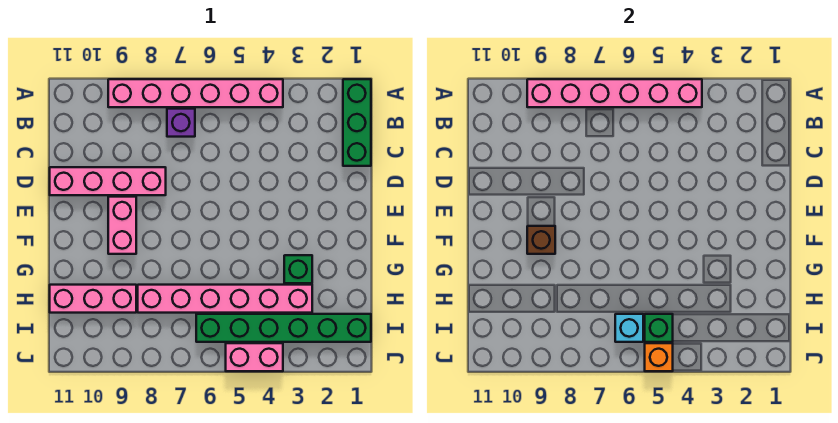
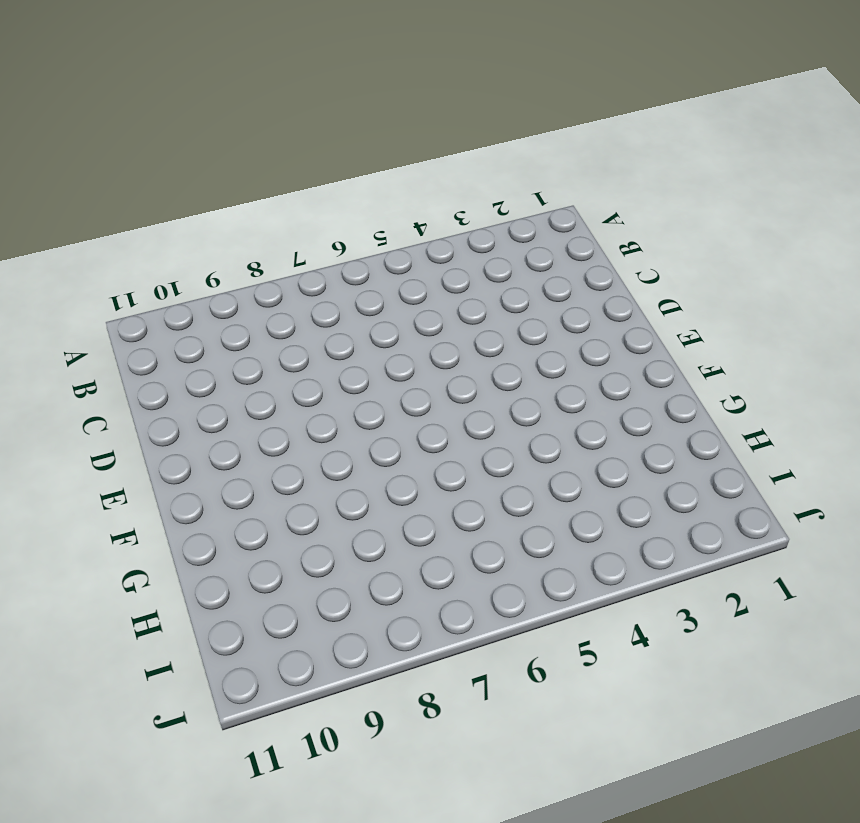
none -> green 1x3 brick [343,79,371,166]
none -> pink 1x6 brick [108,79,283,107]
none -> purple 1x1 brick [167,109,195,137]

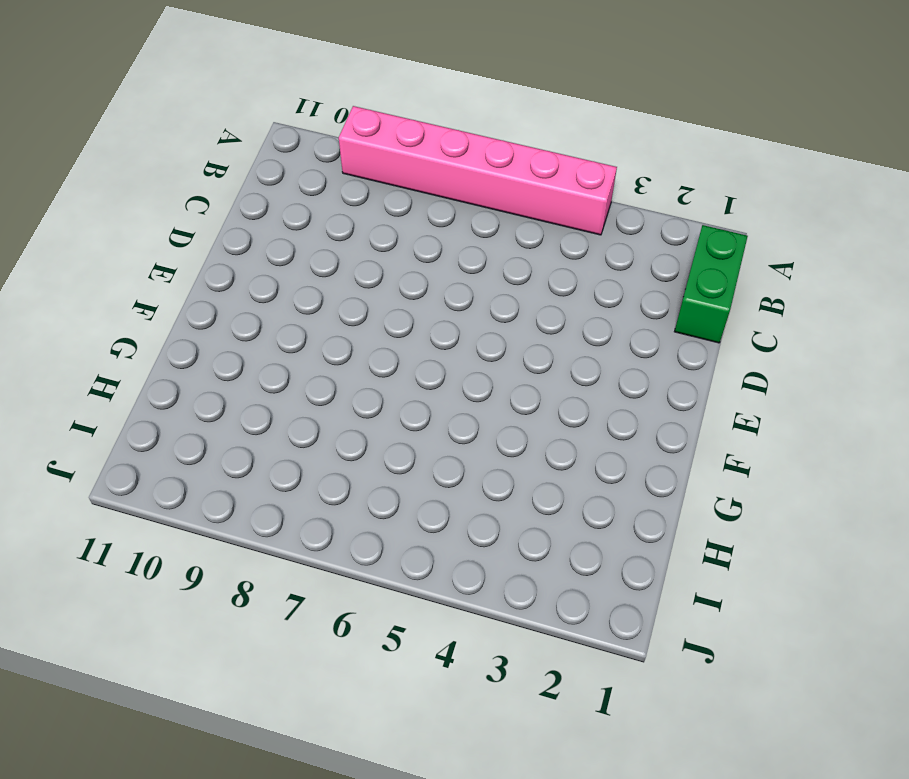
green 1x2 brick [674,225,748,343] -> green 1x3 brick [343,79,371,166]
none -> purple 1x1 brick [167,109,195,137]
none -> pink 1x4 brick [50,167,166,195]
none -> pink 1x2 brick [108,197,136,254]

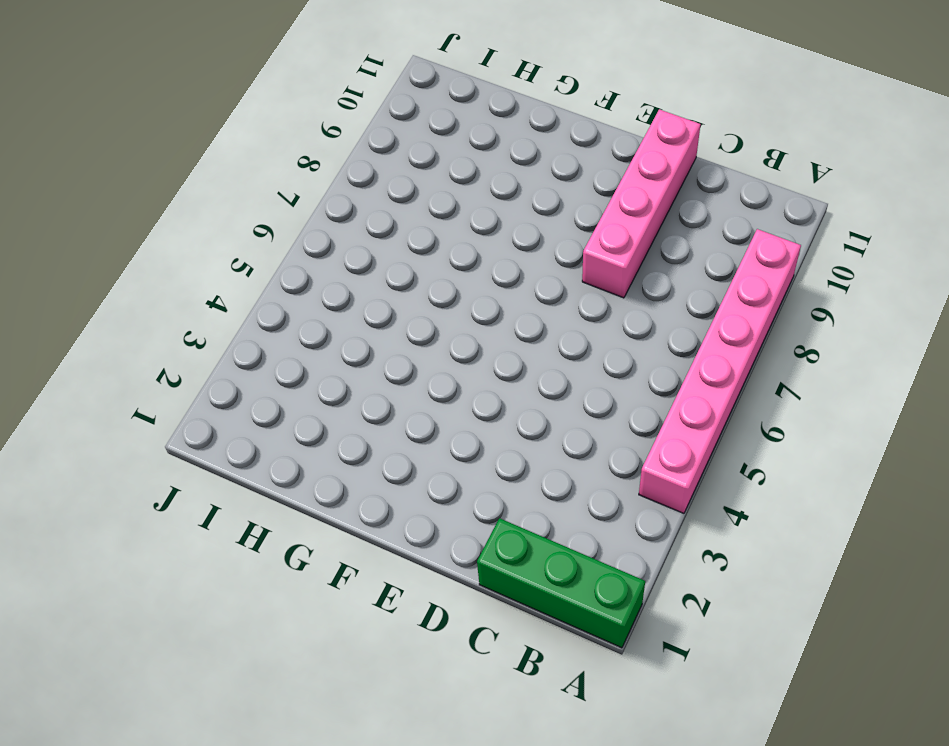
none -> purple 1x1 brick [167,109,195,137]
none -> pink 1x2 brick [108,197,136,254]
none -> green 1x1 brick [284,255,312,283]

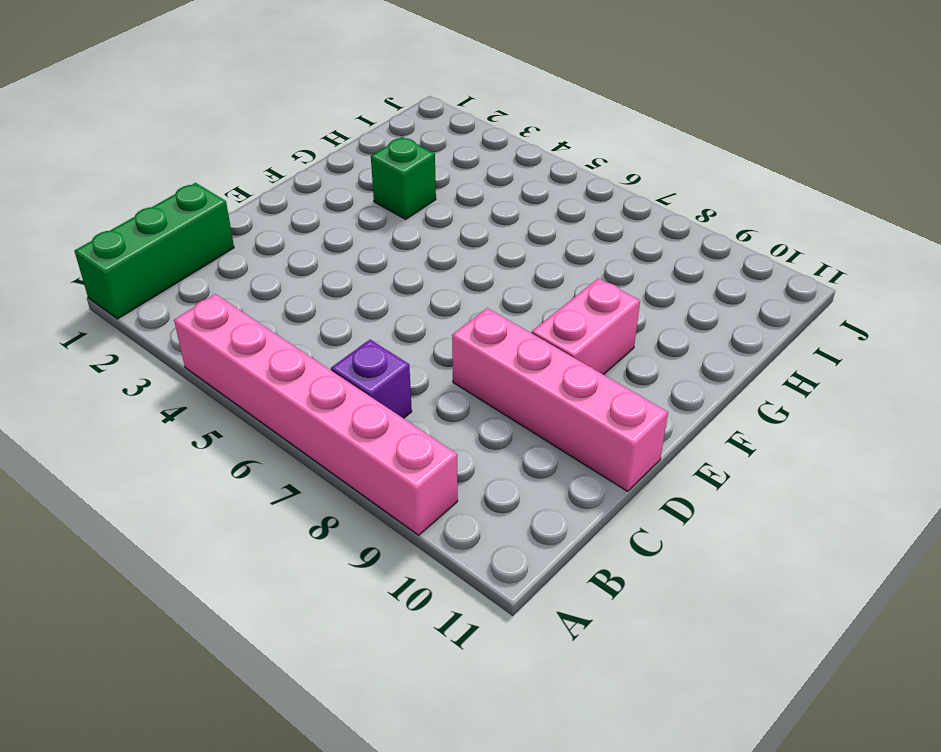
none -> pink 1x6 brick [138,285,312,313]
none -> pink 1x3 brick [50,285,136,313]
none -> green 1x6 brick [196,314,371,342]

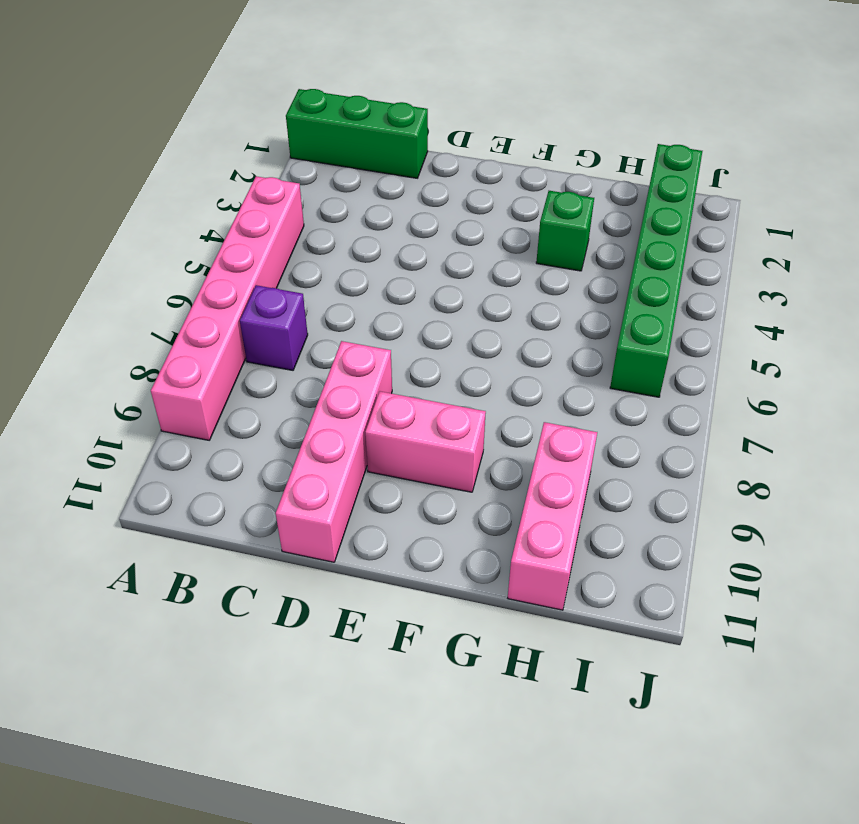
none -> pink 1x6 brick [138,285,312,313]
none -> pink 1x2 brick [226,343,283,371]
none -> pink 1x6 brick [527,79,702,107]

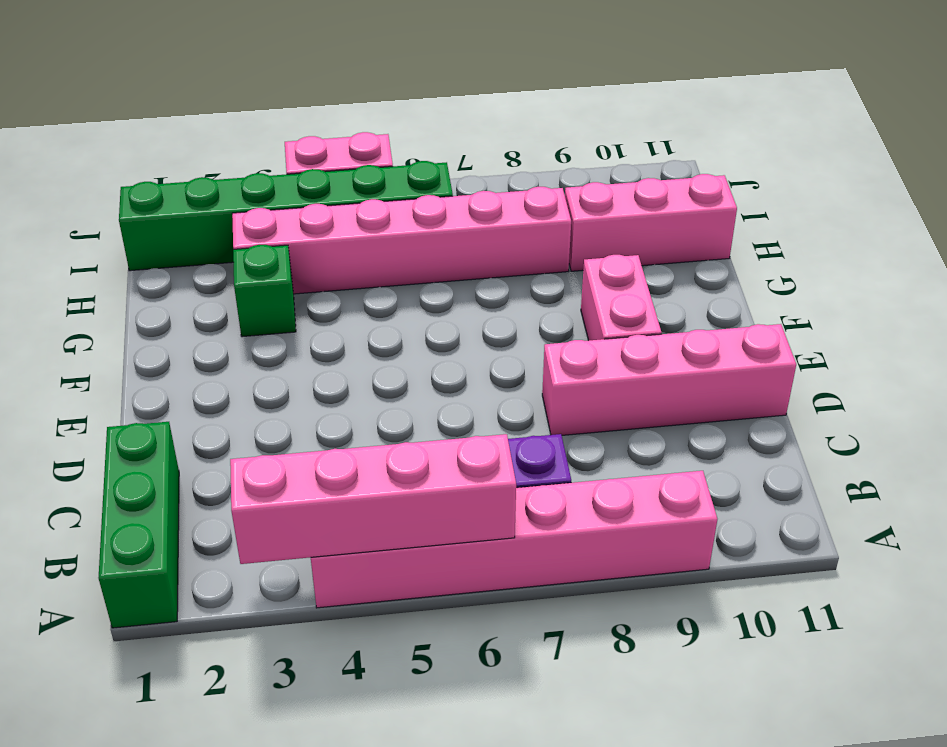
pink 1x4 brick [230,434,516,564] -> pink 1x6 brick [527,79,702,107]
none -> brown 1x1 brick [527,226,555,254]
none -> green 1x1 brick [645,314,673,342]
none -> cyan 1x1 brick [615,314,643,342]

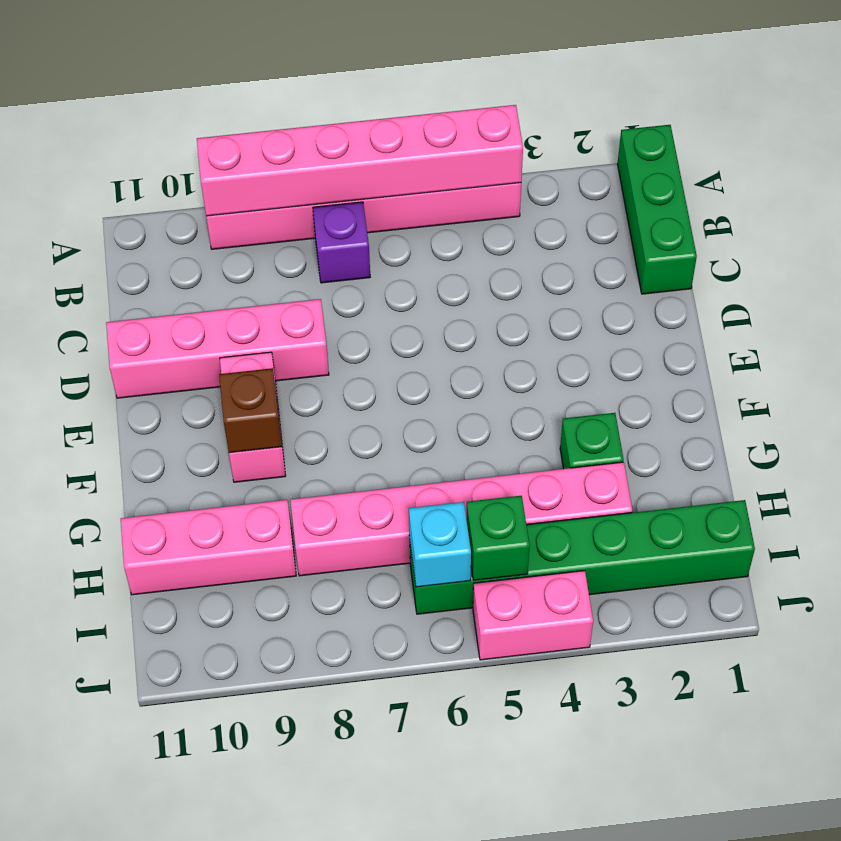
none -> orange 1x1 brick [645,343,673,371]

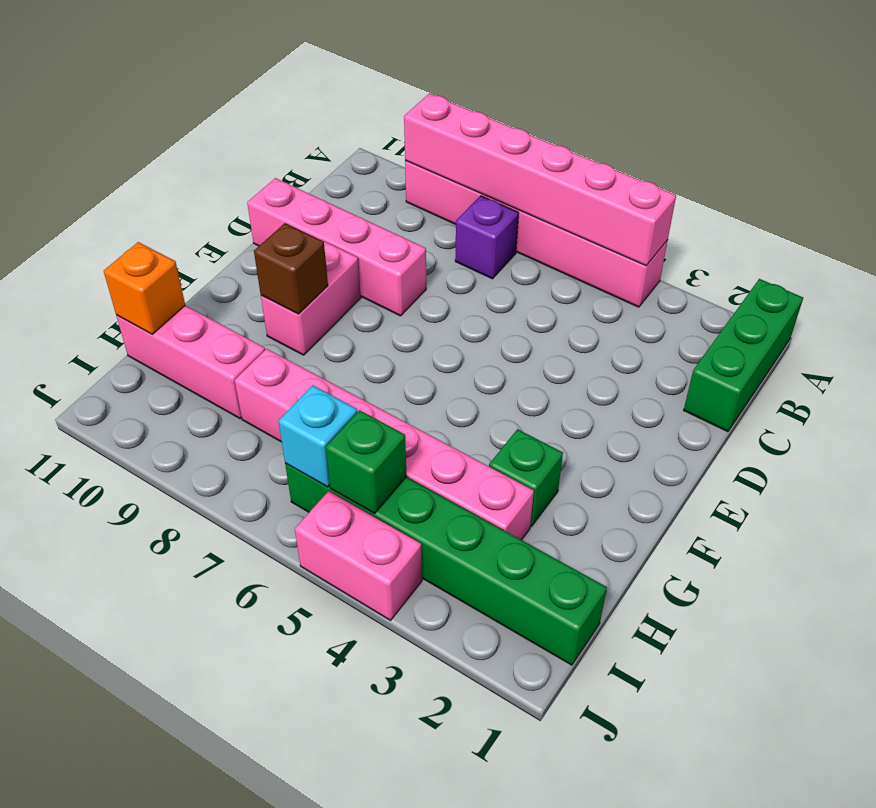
orange 1x1 brick [104,242,185,334] -> orange 1x1 brick moved to [645,343,673,371]

